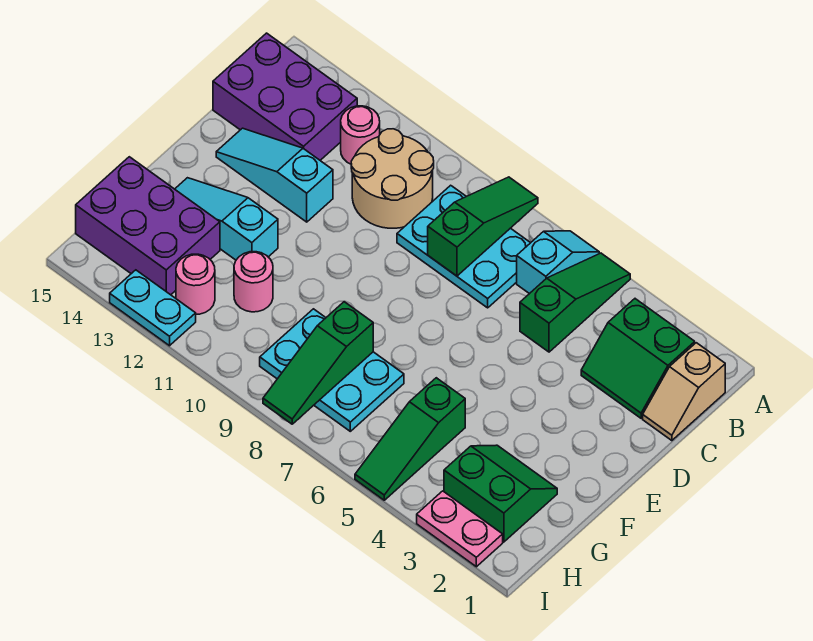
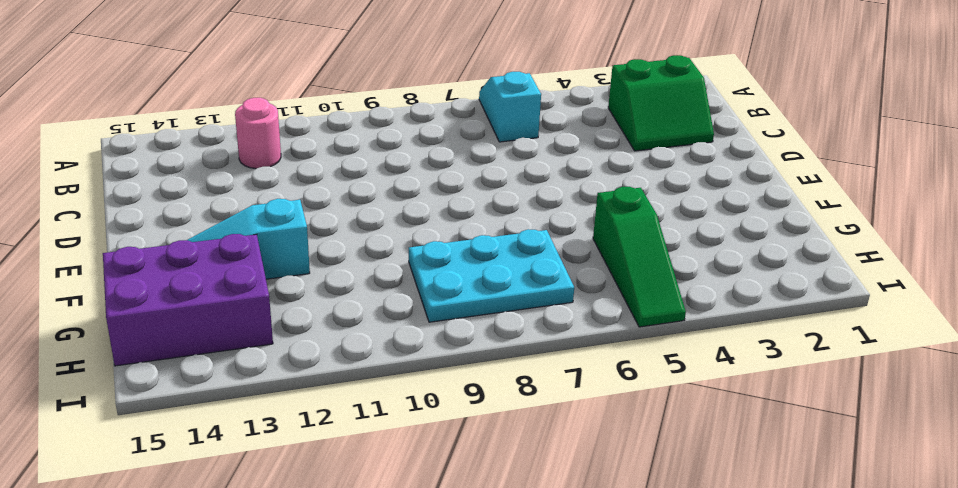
none -> green 1x3 slope [520,253,630,352]
none -> tan 1x2 slope [643,343,725,441]
none -> cyan 2x3 plate [397,185,530,308]

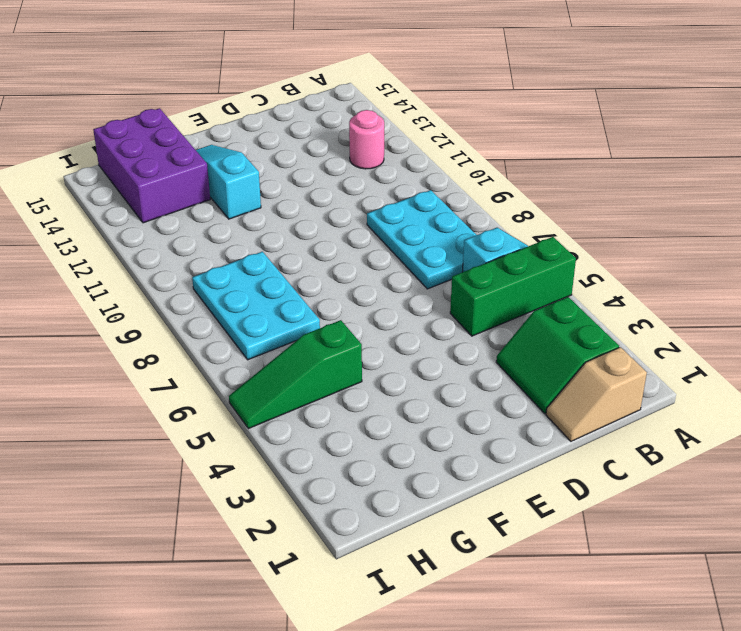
green 1x3 brick [450,237,576,336] -> green 1x3 slope [520,253,630,352]
none -> tan 2x2 round brick [351,129,434,228]
none -> purple 2x3 brick [213,33,357,160]
none -> cyan 1x3 slope [216,128,333,222]

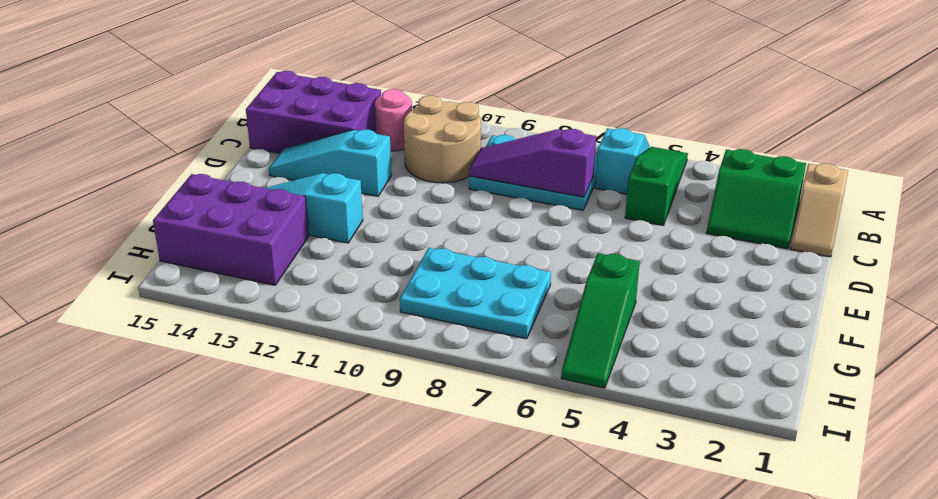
purple 1x3 slope [469,129,596,197] -> green 1x3 slope [428,177,538,276]
none -> green 2x2 slope [444,445,557,542]
none -> pink 1x1 round brick [234,252,273,312]
none -> pink 1x1 round brick [176,254,215,314]

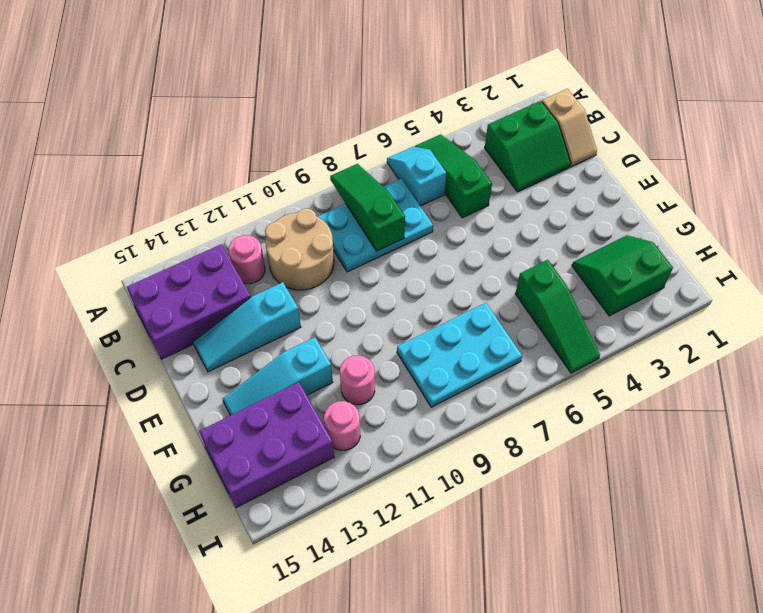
none -> pink 1x2 plate [417,491,503,567]
none -> cyan 1x2 plate [110,270,196,346]
none -> green 1x3 slope [263,302,373,424]

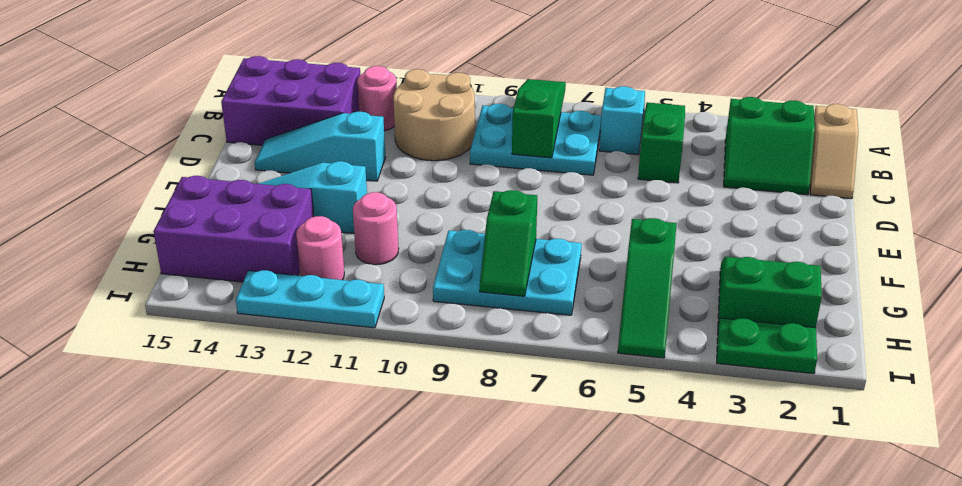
green 1x2 slope [480,190,537,296] -> green 1x3 slope [263,302,373,424]
green 1x2 plate [717,318,817,374] -> pink 1x2 plate [417,491,503,567]
cyan 1x3 plate [236,270,384,328] -> cyan 1x2 plate [110,270,196,346]

